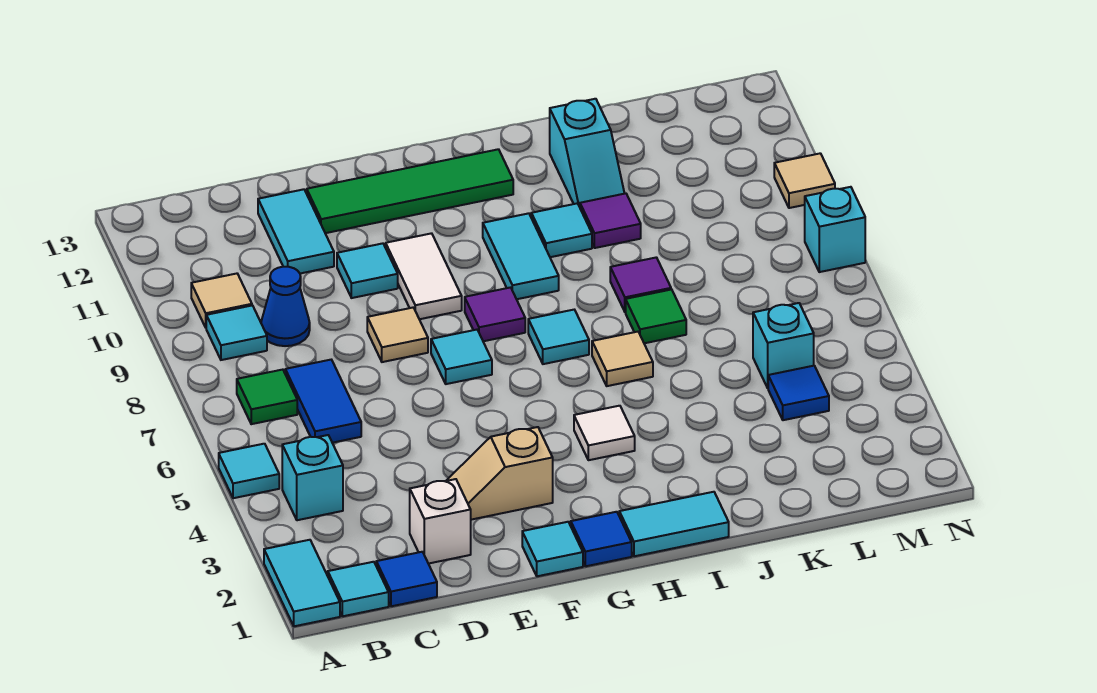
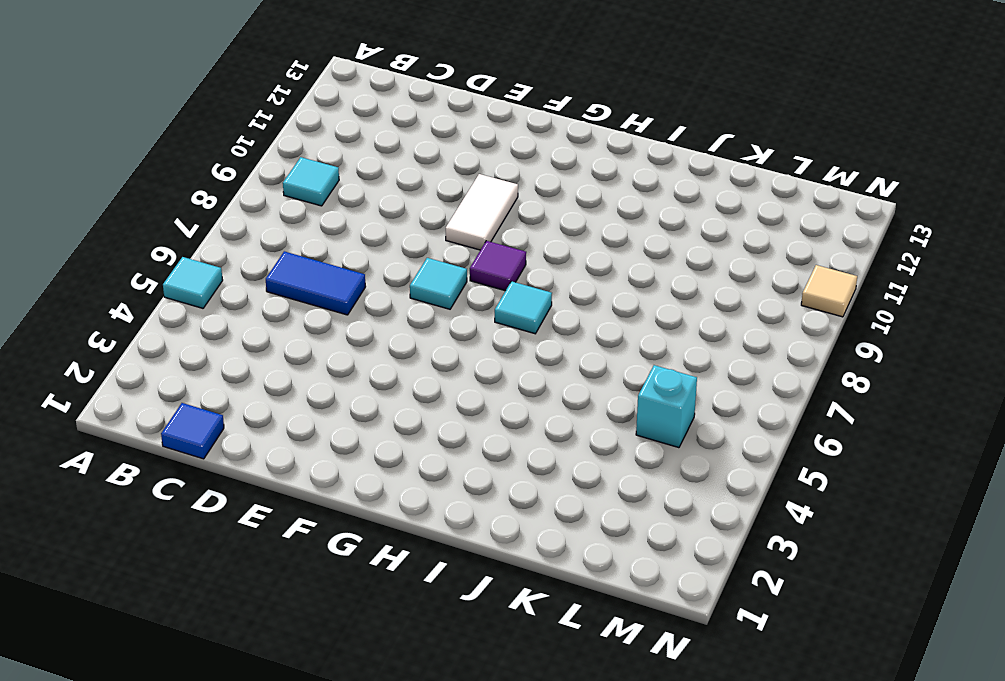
blue 1x2 tile [266,251,366,315] -> blue 1x2 tile turned to [285,360,361,443]
none -> cyan 1x2 tile [264,540,340,626]
none -> cyan 1x1 tile [328,562,389,616]
none -> cyan 1x1 brick [282,435,343,520]
none -> green 1x1 tile [237,370,297,424]

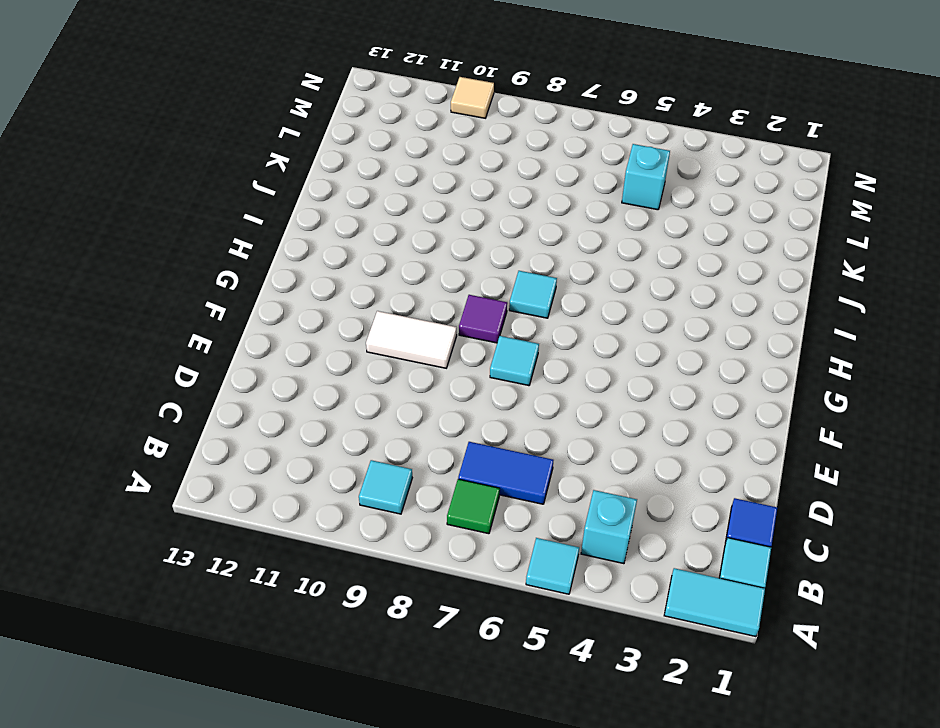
none -> tan 1x1 tile [191,274,252,327]
none -> blue 1x1 cone [261,267,310,346]
none -> white 1x1 brick [410,479,471,564]
none -> cyan 1x2 tile [258,189,334,274]

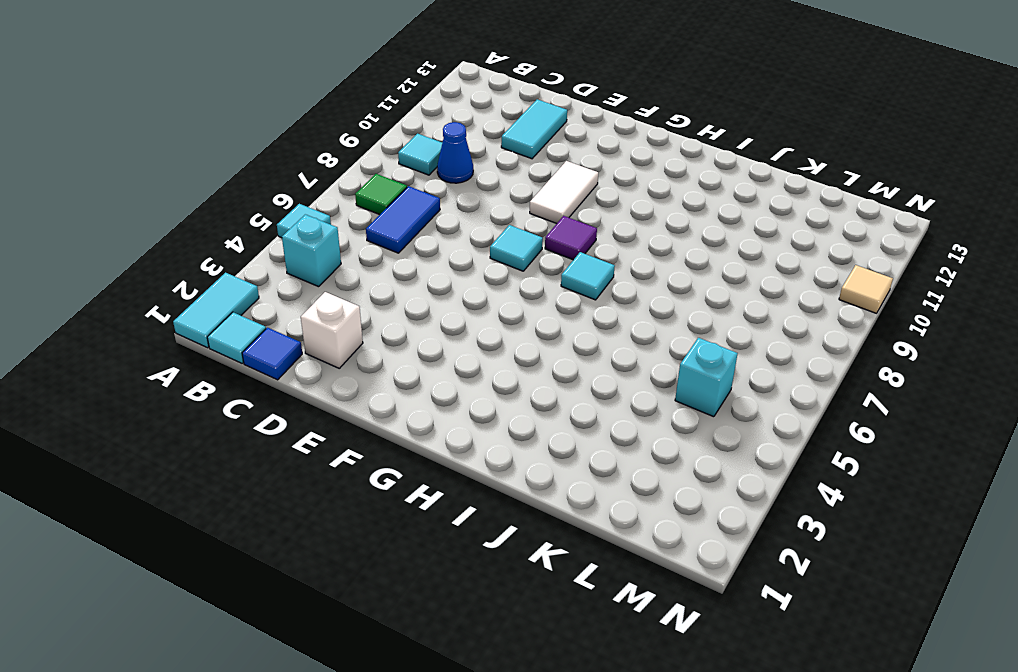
none -> tan 1x1 tile [191,274,252,327]
none -> tan 1x2 slope [446,427,553,520]
none -> tan 1x1 tile [367,307,428,362]
none -> cyan 1x1 tile [337,243,398,298]

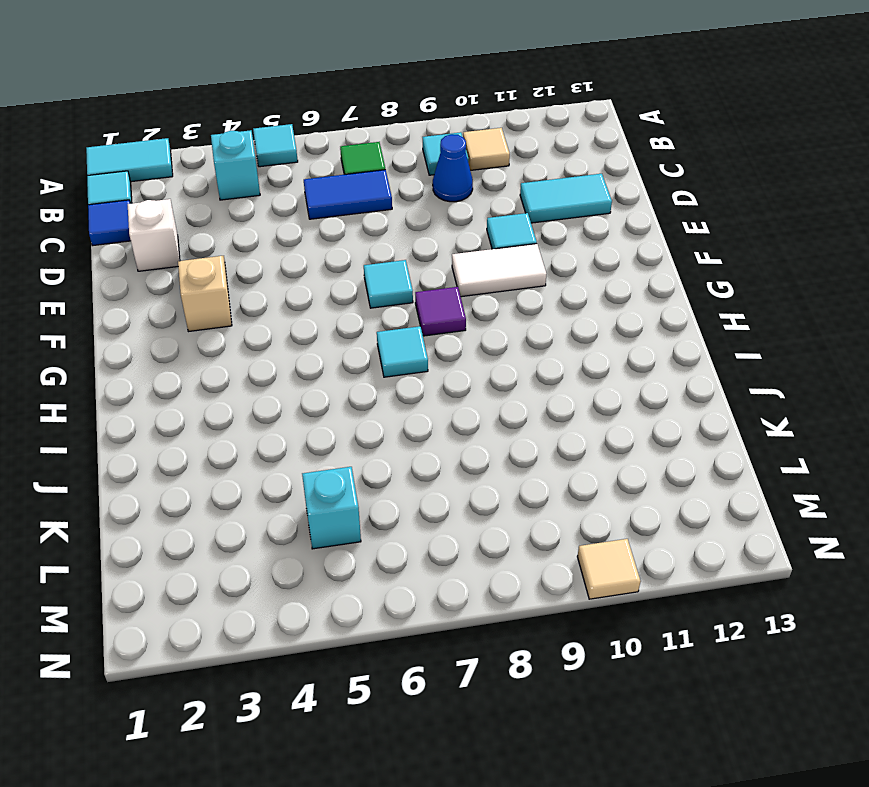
none -> tan 1x1 tile [367,307,428,362]
none -> green 1x4 tile [307,149,513,233]
none -> cyan 1x1 tile [522,522,583,576]
none -> blue 1x1 tile [571,512,632,566]

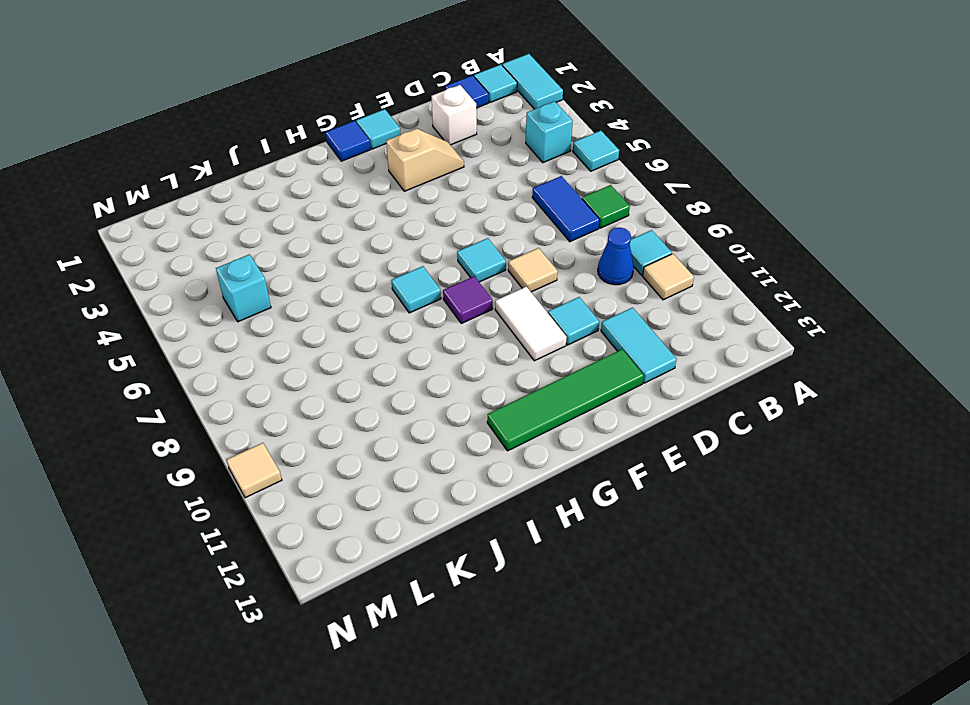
none -> cyan 1x2 tile [619,492,729,556]
none -> white 1x1 tile [574,406,635,460]
none -> cyan 1x2 tile [483,213,559,299]
none -> tan 1x1 tile [592,332,653,386]

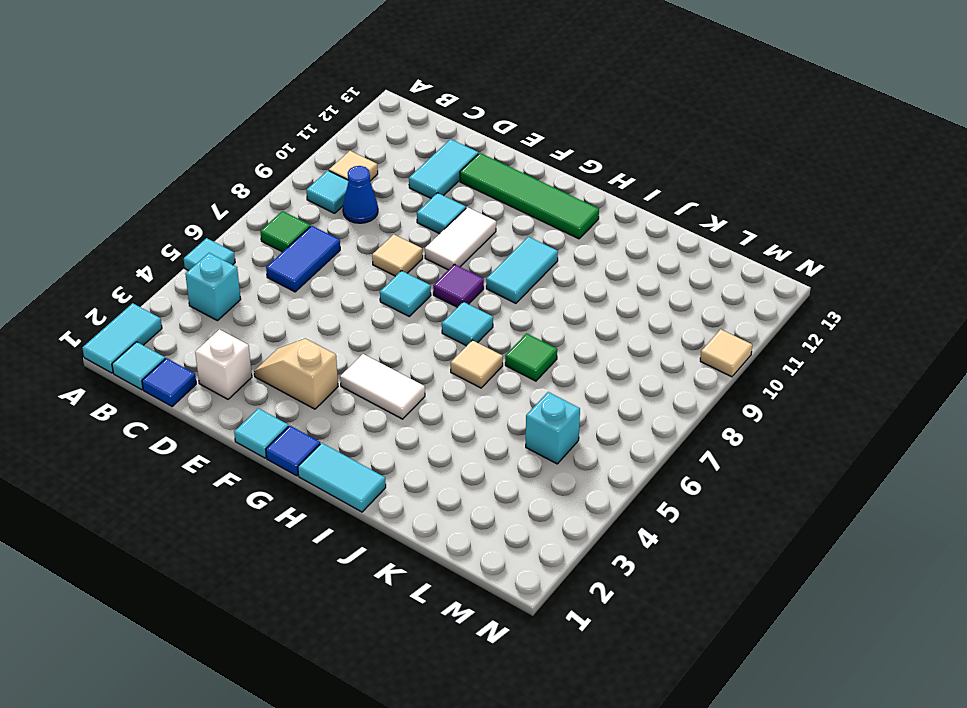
white 1x2 tile [340,354,425,419] -> white 1x1 tile [574,406,635,460]
none -> cyan 1x1 tile [531,203,592,257]
none -> purple 1x1 tile [610,257,671,312]
none -> purple 1x1 tile [580,193,641,248]
none -> cyan 1x2 slope [550,99,625,207]

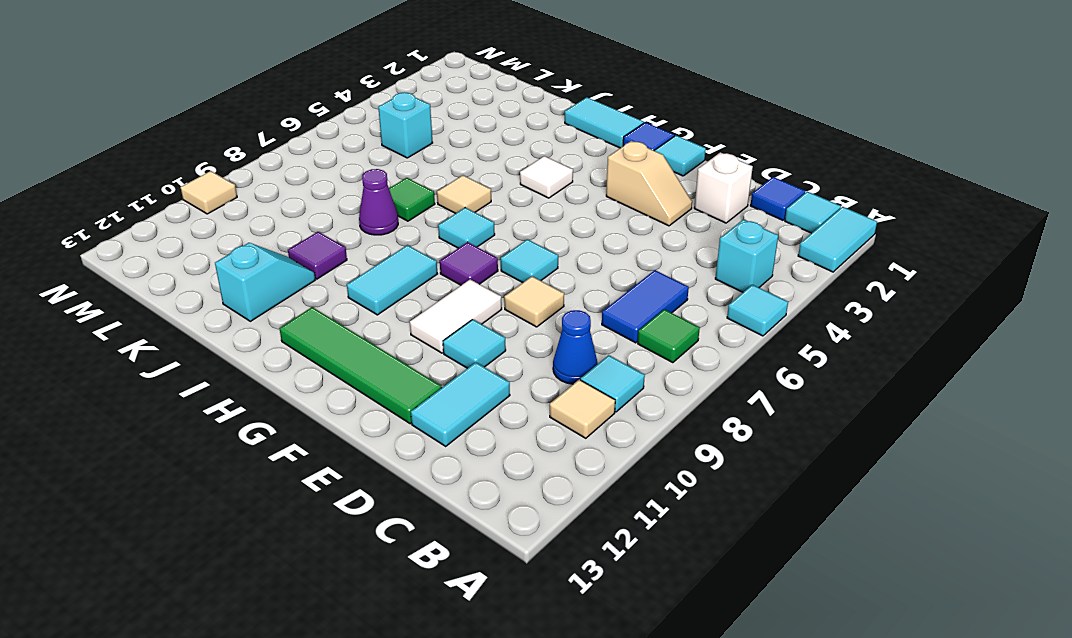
purple 1x1 cone [359,169,398,235] -> purple 1x1 tile [610,257,671,312]
none -> cyan 1x1 tile [531,203,592,257]
none -> blue 1x1 tile [768,366,829,420]
none -> cyan 1x1 brick [805,187,865,272]

